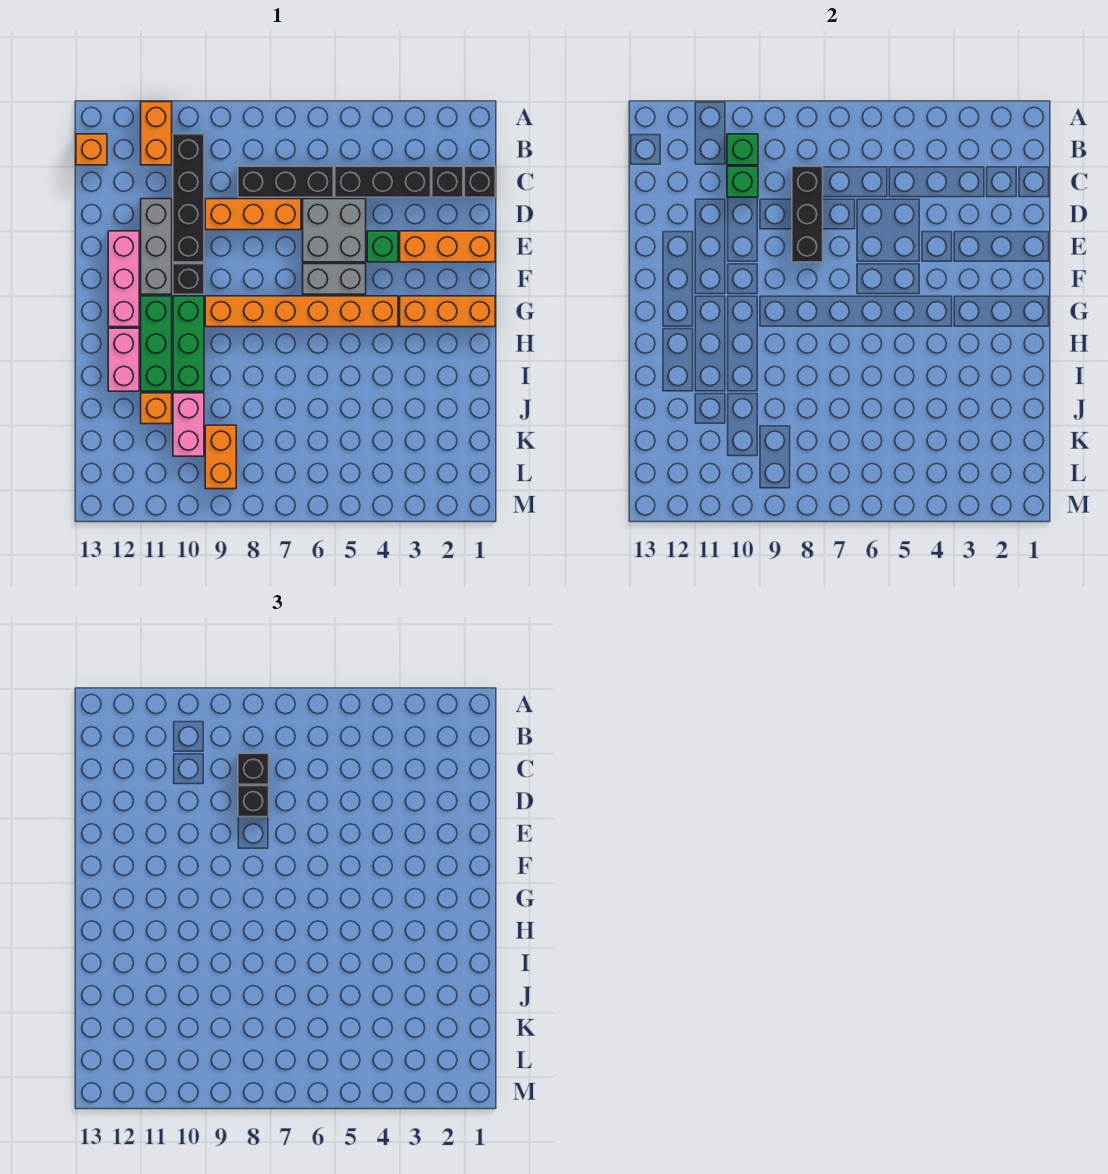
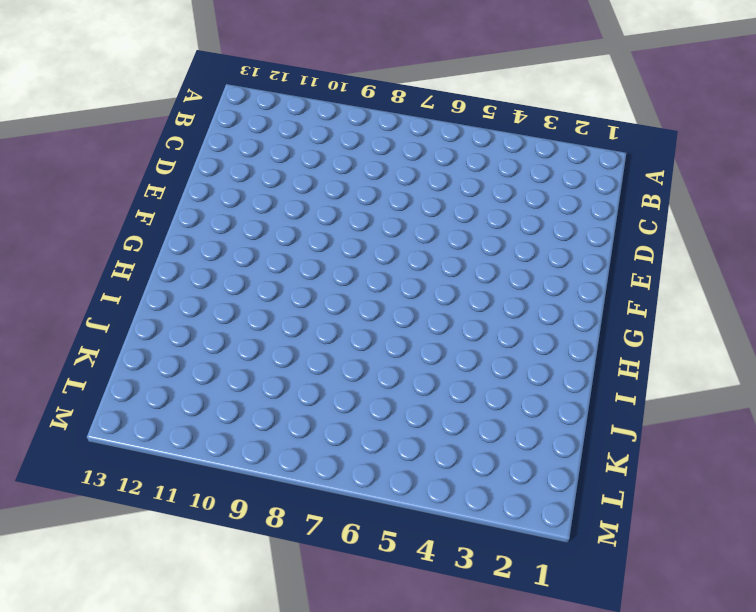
none -> orange 1x2 brick [141,102,172,165]
none -> black 1x4 brick [173,134,204,262]
none -> orange 1x1 brick [76,134,107,165]

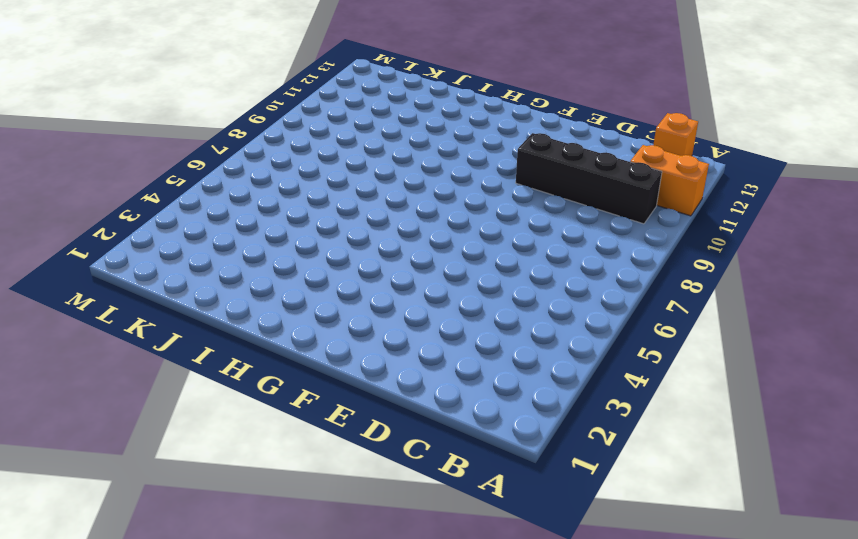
none -> black 1x1 brick [464,166,495,197]
none -> black 1x1 brick [432,166,463,197]
none -> black 1x3 brick [335,166,431,197]

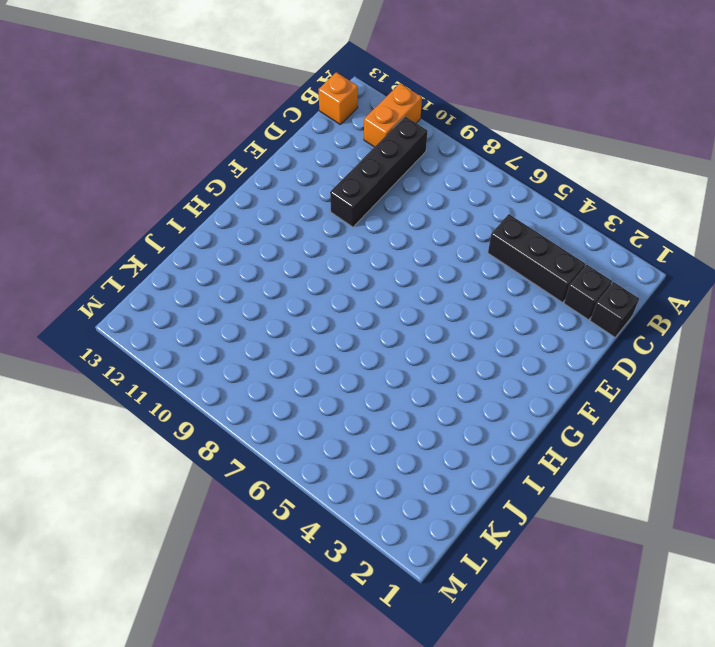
none -> black 1x3 brick [238,166,333,197]
none -> grey 2x2 brick [303,199,366,262]
none -> orange 1x3 brick [205,199,301,230]

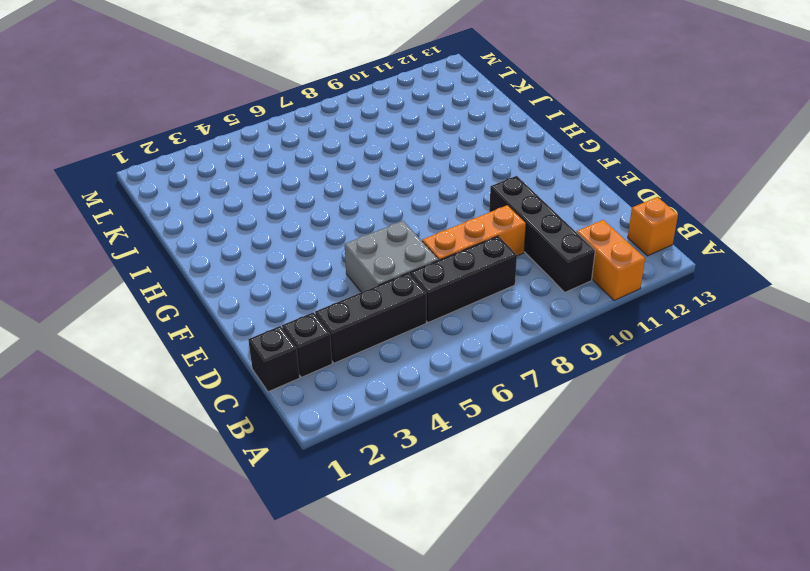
none -> grey 1x3 brick [141,199,172,294]
none -> orange 1x3 brick [400,231,495,262]
none -> green 1x1 brick [367,231,398,262]

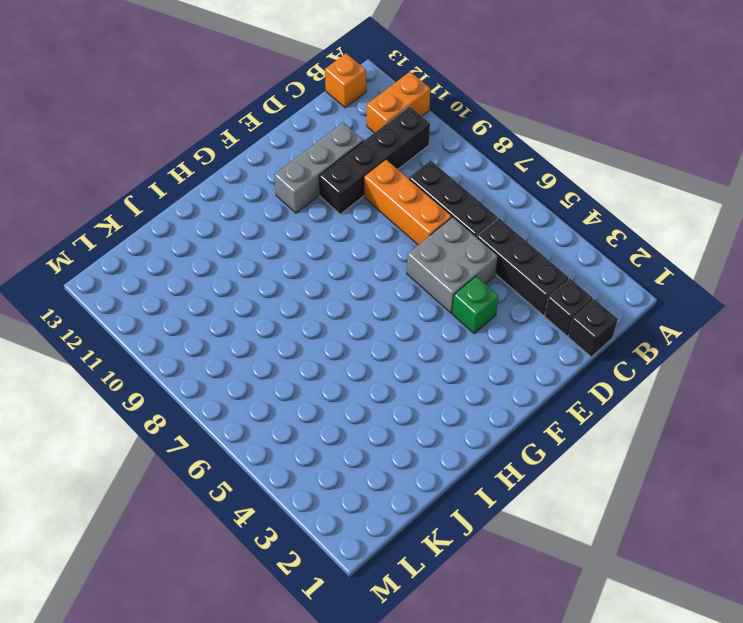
none -> orange 1x3 brick [400,231,495,262]
none -> pink 1x3 brick [108,231,139,327]
none -> grey 1x2 brick [303,264,366,294]

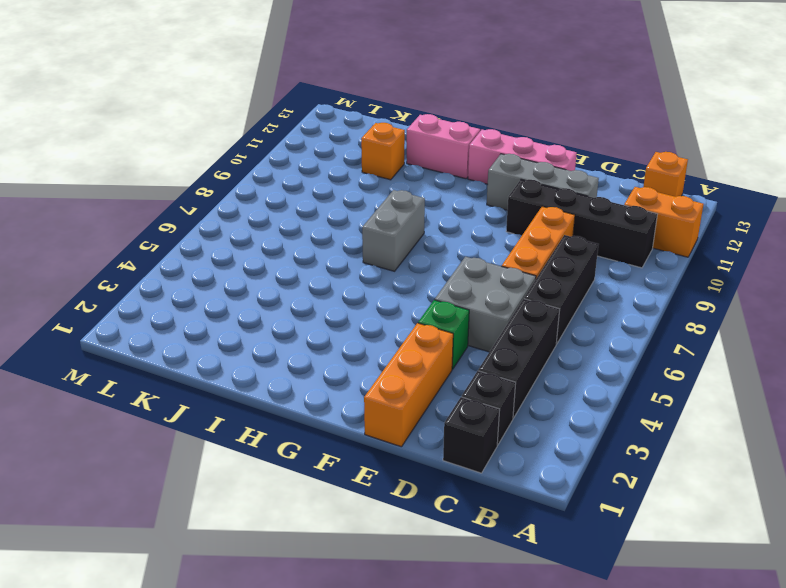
grey 1x2 brick [362,190,425,271] -> grey 1x2 brick moved to [303,264,366,294]
none -> black 1x1 brick [173,264,204,294]
none -> orange 1x3 brick [400,296,495,327]
none -> orange 1x6 brick [205,296,398,327]

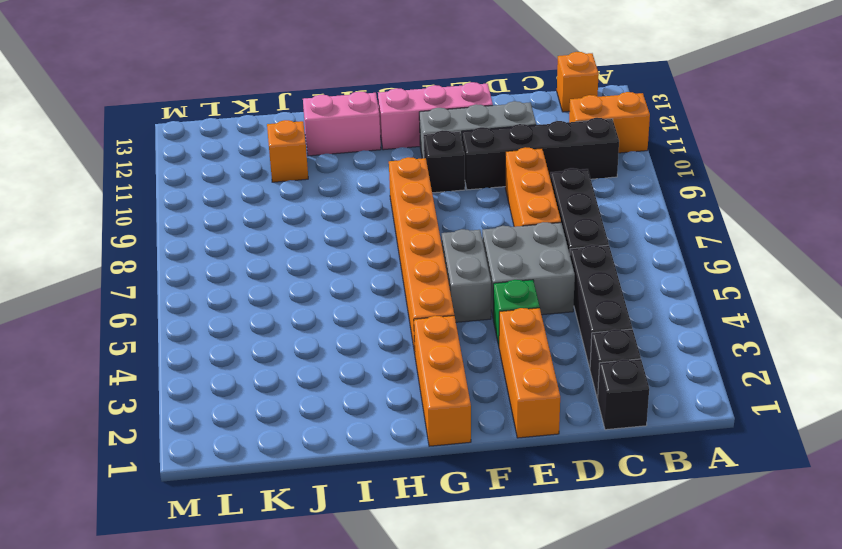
none -> green 1x3 brick [173,296,204,391]
none -> green 1x3 brick [141,296,172,391]
none -> pink 1x2 brick [173,393,204,456]

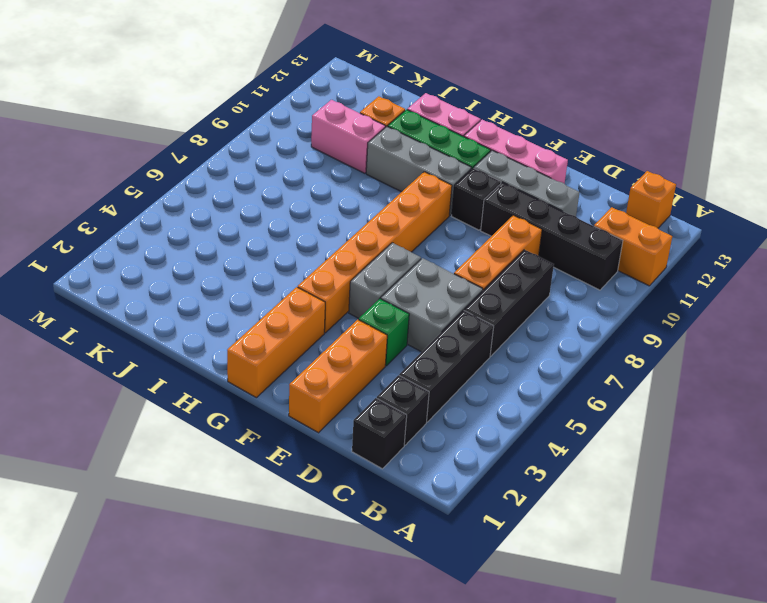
grey 1x3 brick [366,127,471,216] -> green 1x3 brick [173,296,204,391]
none -> orange 1x2 brick [205,425,236,489]
none -> green 1x1 brick [727,134,758,165]
none -> black 1x3 brick [792,166,823,262]

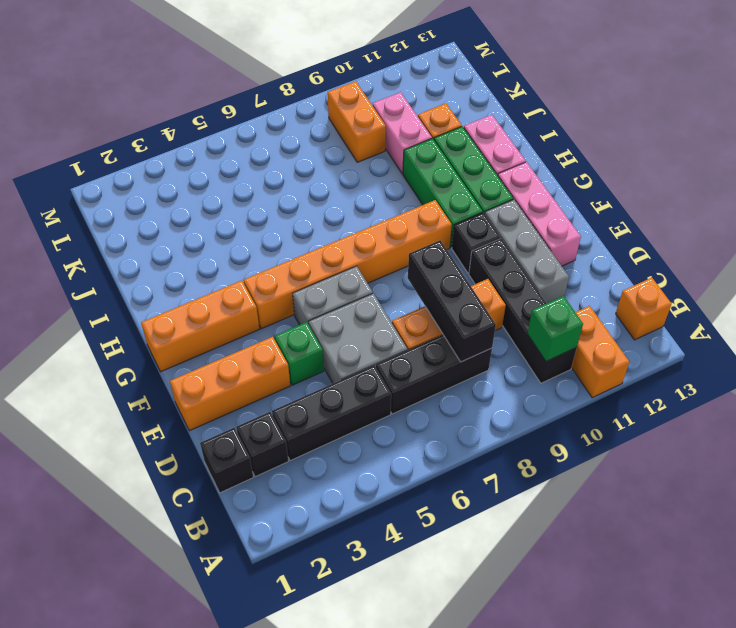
none -> green 1x1 brick [727,166,758,197]
none -> black 1x1 brick [238,753,269,784]
none -> black 1x1 brick [238,786,269,817]

